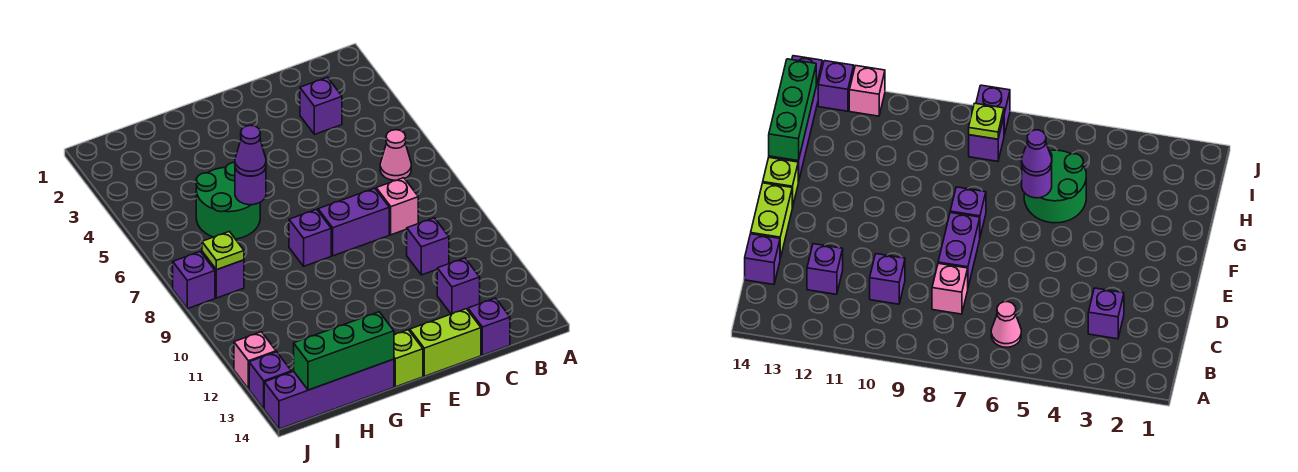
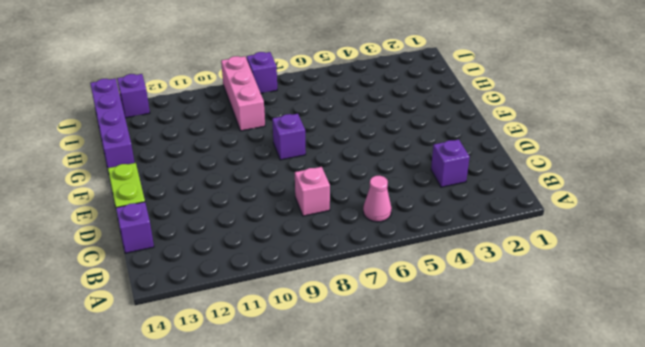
pink 1x3 brick [221,56,265,131] -> none
none -> purple 1x1 brick [407,218,449,275]
none -> purple 1x1 brick [437,258,480,314]
none -> purple 1x2 brick [318,188,389,256]

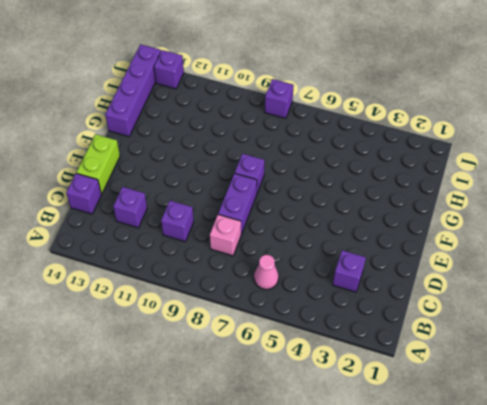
none -> lime 1x1 brick [394,330,423,387]
none -> green 2x2 round brick [196,163,260,239]
none -> purple 1x1 brick [202,252,244,298]

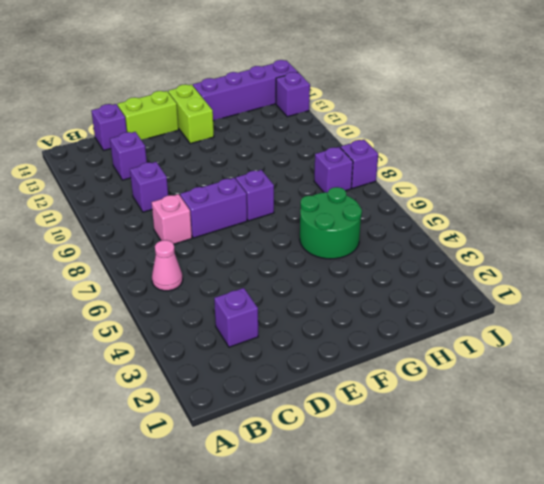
lime 1x2 brick [168,84,214,144] -> lime 1x1 brick [394,330,423,387]
none -> pink 1x1 brick [234,332,276,389]
none -> purple 1x1 round brick [235,168,266,205]
none -> green 1x3 brick [294,312,394,390]

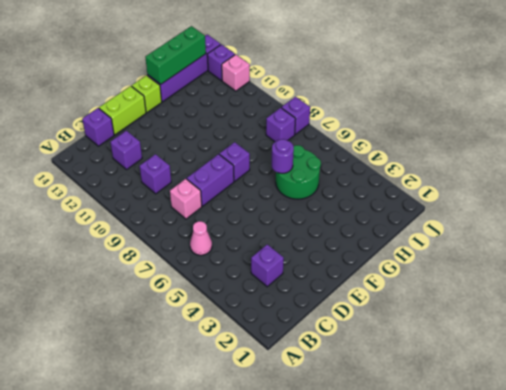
none -> lime 1x1 plate [202,232,244,270]
none -> purple 1x1 cone [235,125,266,176]

